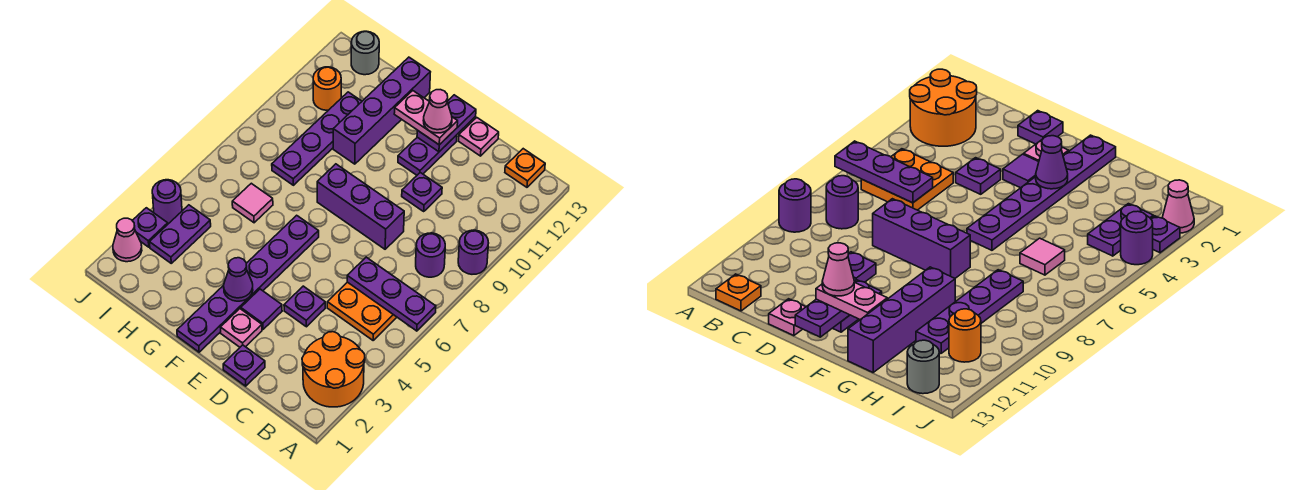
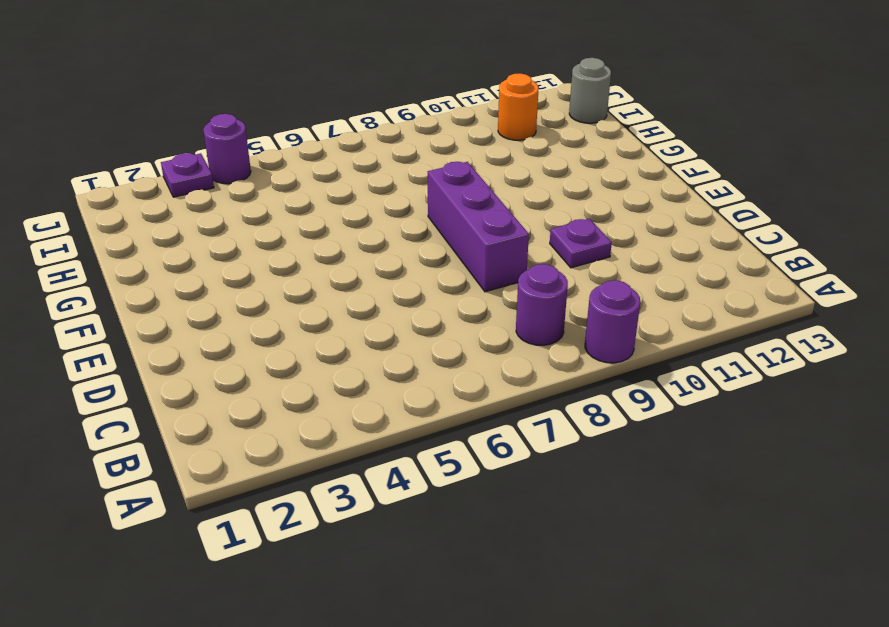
none -> orange 2x2 round brick [302,332,365,407]
none -> orange 2x2 plate [327,282,397,340]
none -> orange 1x1 plate [505,149,545,187]

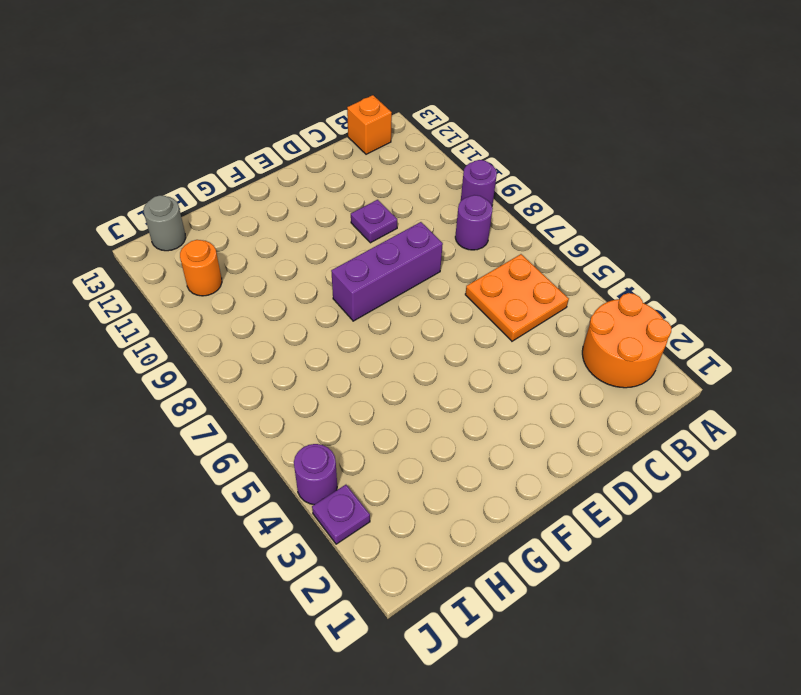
orange 1x1 brick [347,95,392,154] -> orange 1x1 plate [505,149,545,187]
none -> purple 1x1 plate [223,345,265,386]
none -> purple 1x1 plate [284,286,325,327]
none -> pink 1x1 plate [459,118,499,156]

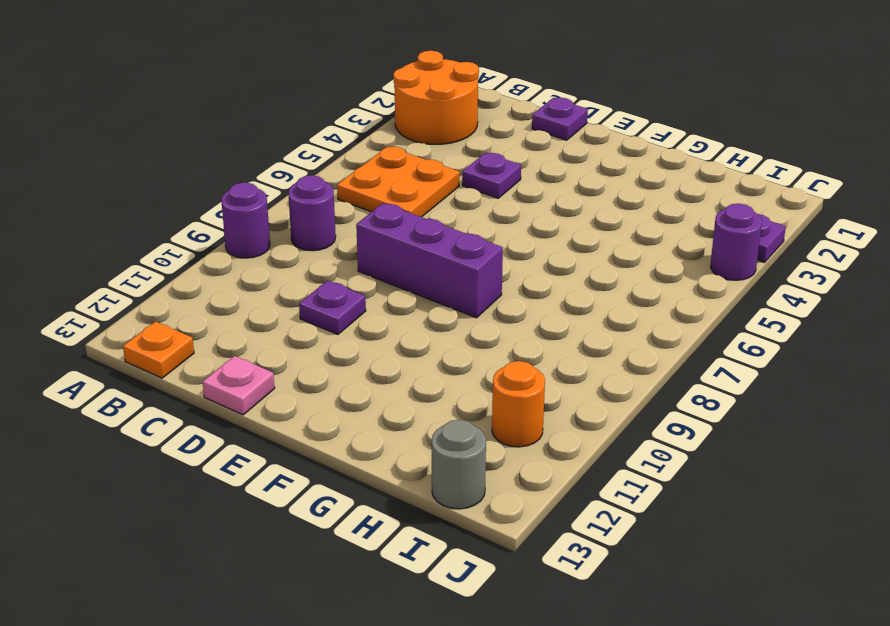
none -> pink 1x1 plate [220,309,262,347]
none -> purple 1x1 tile [241,289,282,329]
none -> purple 1x2 plate [398,135,457,175]

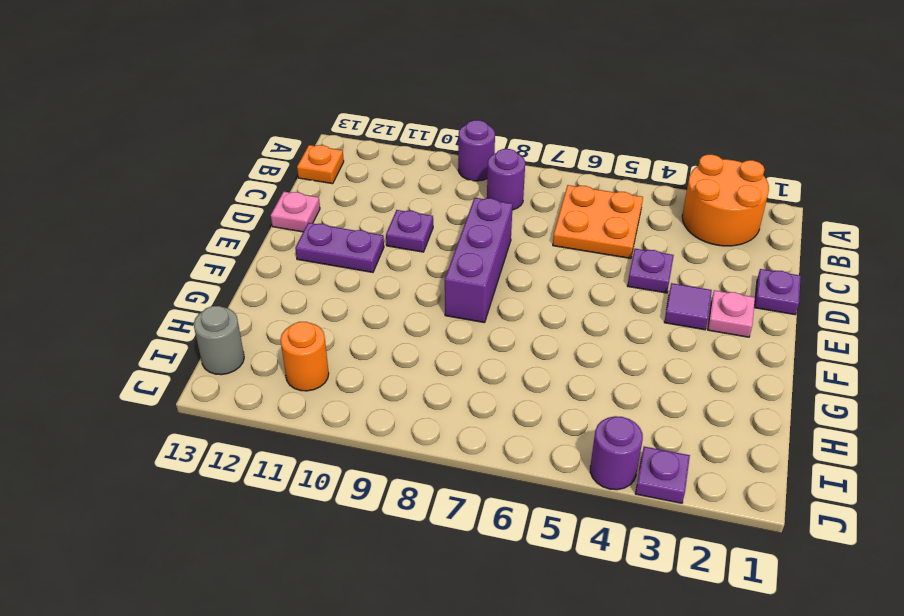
none -> purple 1x6 plate [177,215,319,352]
none -> purple 1x4 brick [333,57,430,164]
none -> pink 1x1 tile [232,183,273,223]

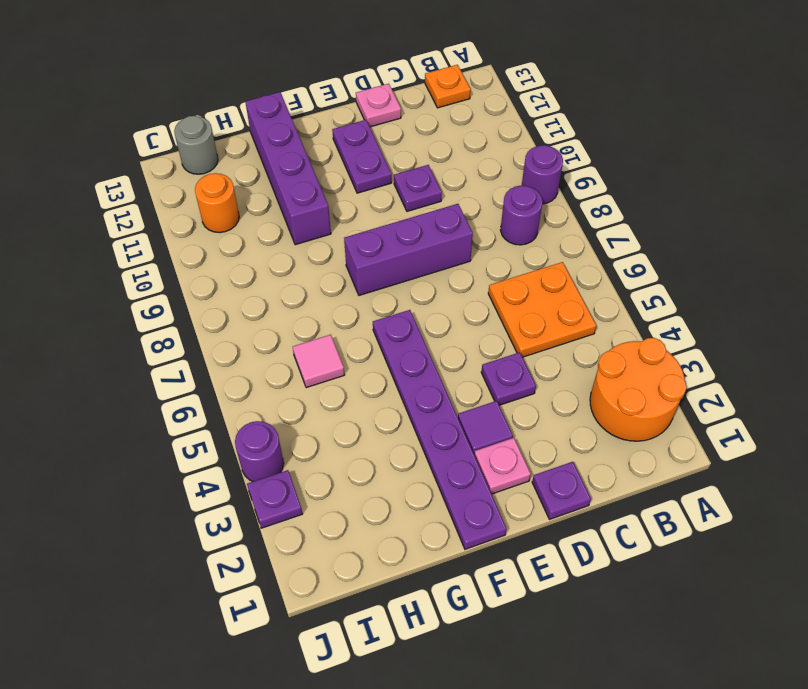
none -> purple 1x4 plate [272,92,362,185]
none -> purple 1x2 plate [150,205,211,263]
none -> pink 1x1 cone [113,218,142,262]

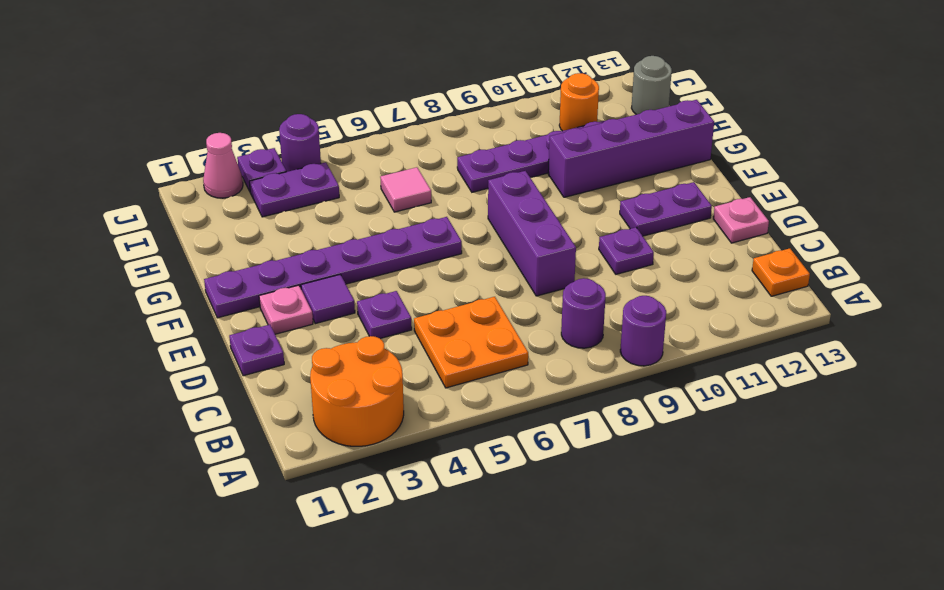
none -> purple 1x3 plate [347,257,436,331]
none -> purple 1x2 plate [417,95,476,152]
none -> purple 1x1 cone [224,258,253,301]

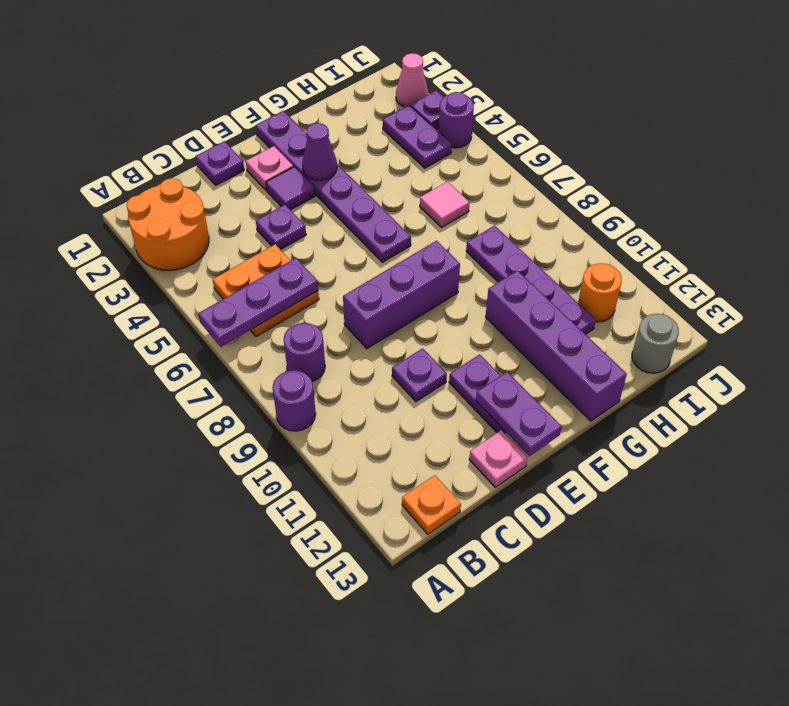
none -> pink 1x2 plate [394,91,458,145]
none -> pink 1x1 cone [423,90,452,133]

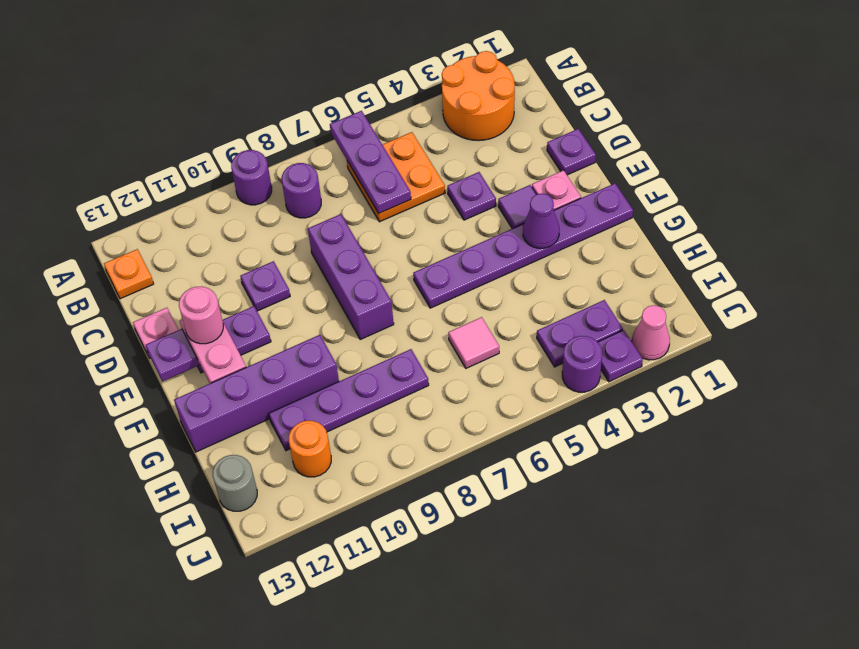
pink 1x1 round brick [179,286,223,344] -> pink 1x1 cone [423,90,452,133]

